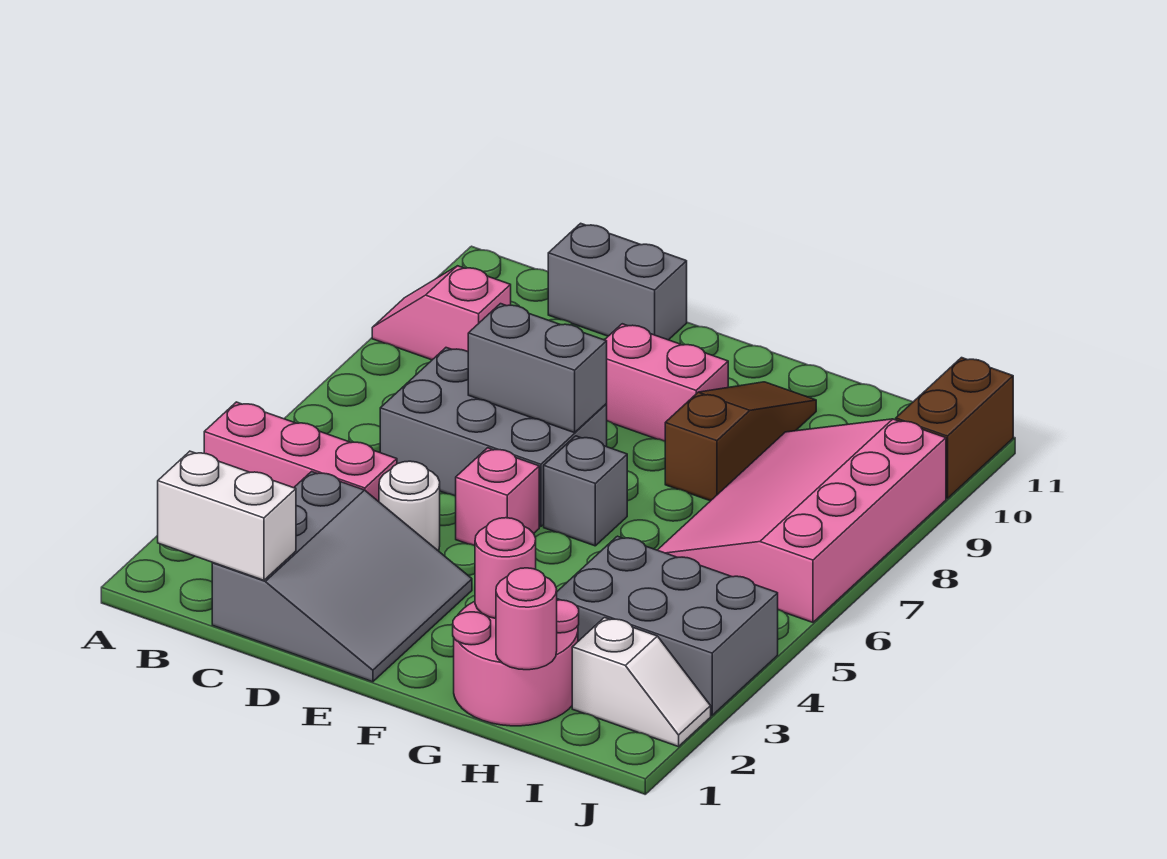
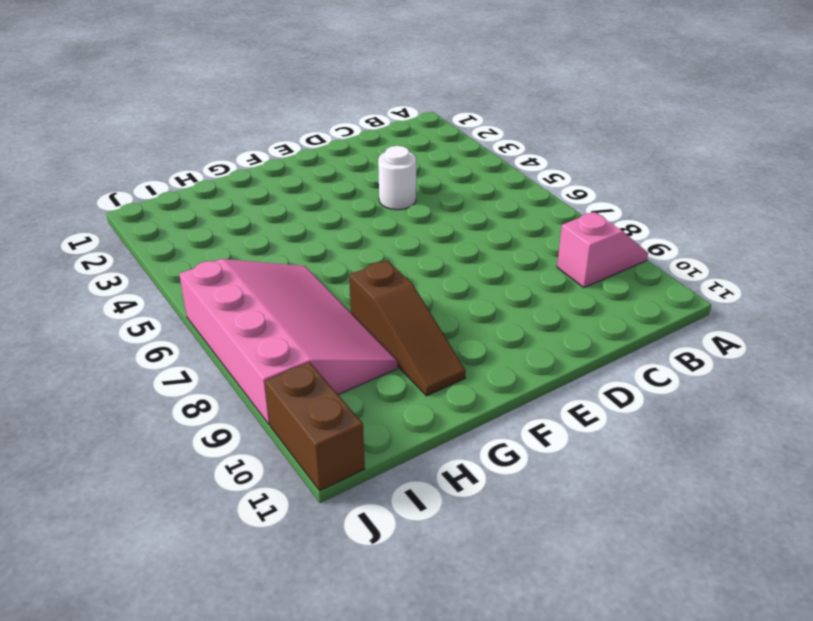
none -> pink 1x3 brick [204,402,397,502]
none -> grey 3x3 slope [212,471,472,682]
none -> grey 2x3 brick [380,348,607,527]

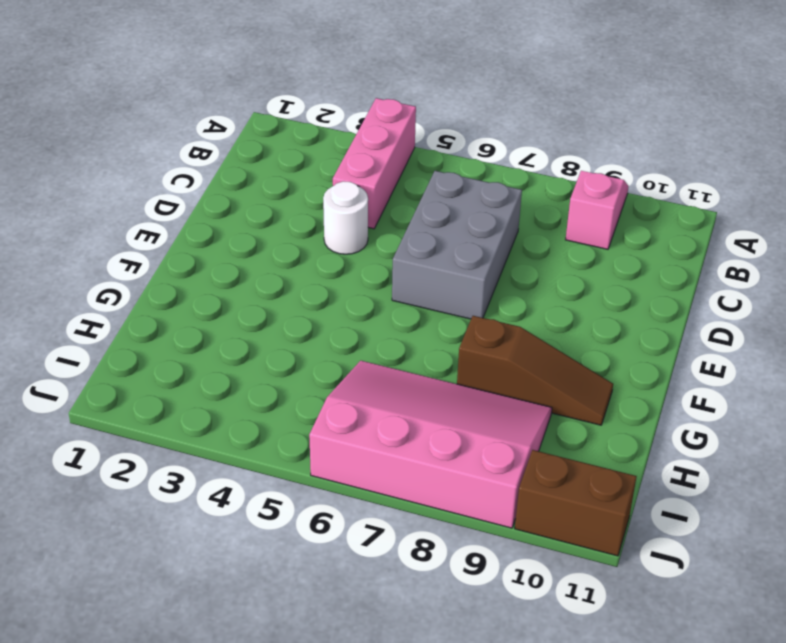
none -> grey 3x3 slope [212,471,472,682]
none -> grey 1x2 brick [548,223,687,340]
none -> pink 1x1 brick [456,448,539,546]

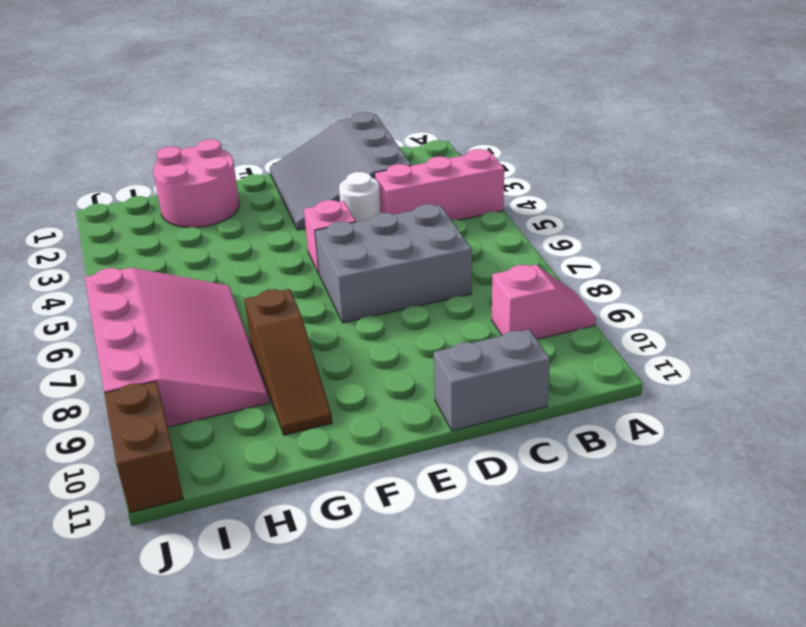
none -> pink 1x2 brick [605,324,728,441]
none -> grey 1x1 brick [544,436,627,546]
none -> grey 2x3 brick [557,536,778,715]

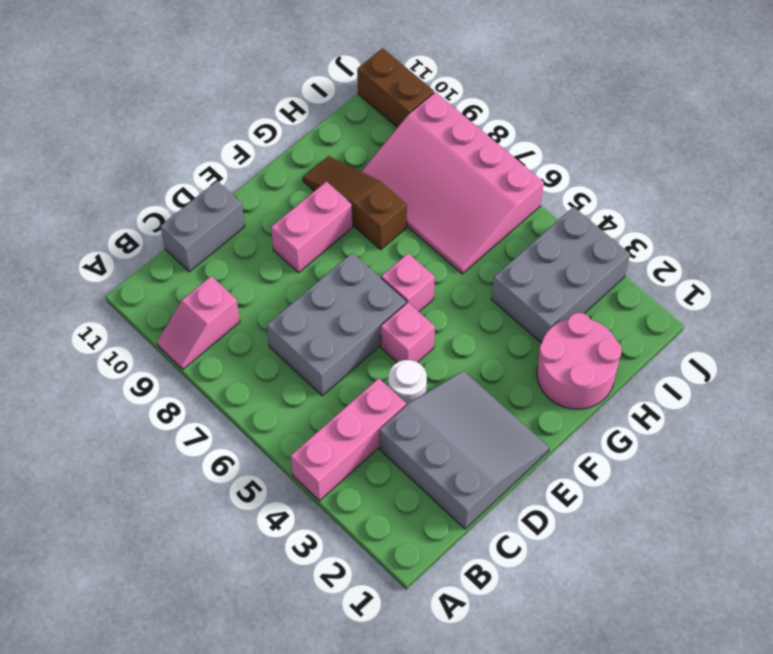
pink 1x1 brick [381,253,435,312] -> grey 1x1 brick [544,436,627,546]
none -> white 1x2 slope [572,618,711,747]
none -> white 1x2 brick [158,451,296,580]
none -> grey 1x2 brick [468,304,607,433]

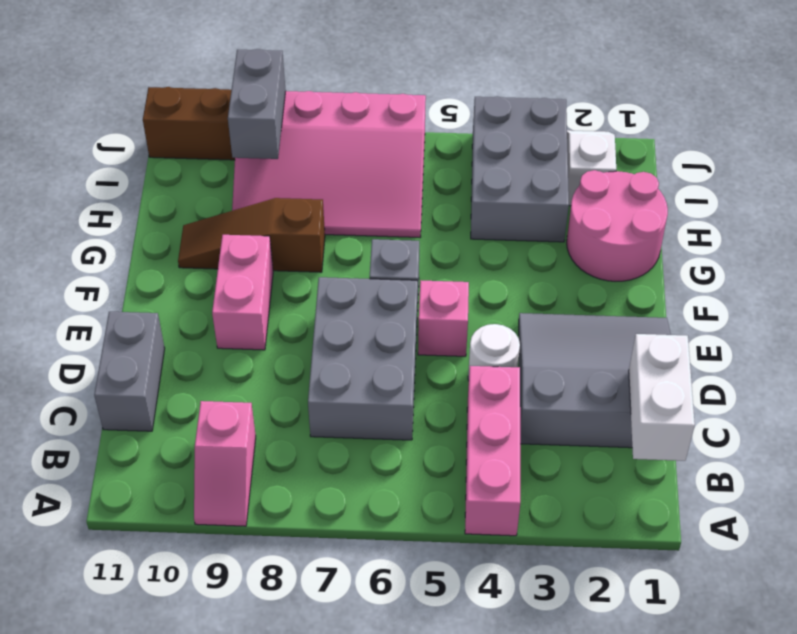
grey 1x2 brick [228,49,286,159] -> grey 1x2 brick moved to [468,304,607,433]
none -> pink 1x1 round brick [475,518,536,618]
none -> pink 1x1 round brick [496,568,557,670]

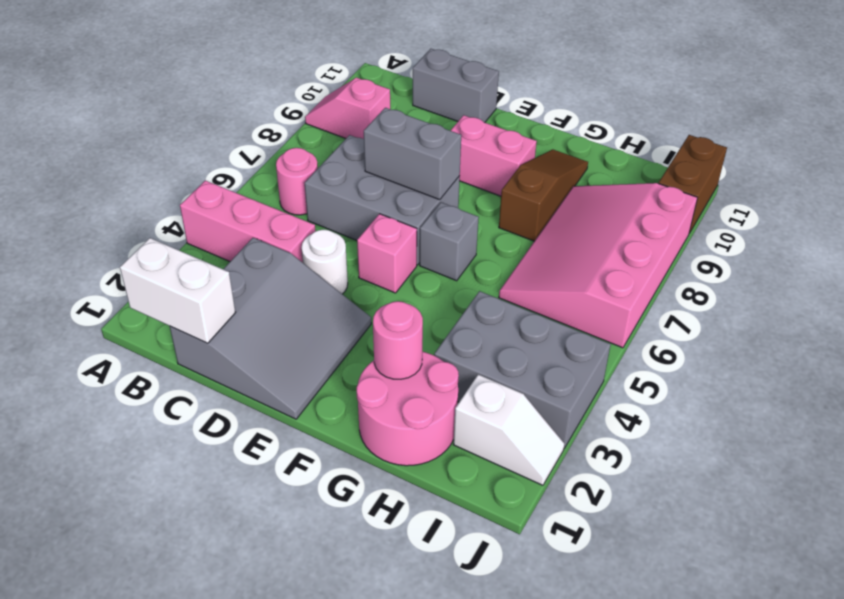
pink 1x1 round brick [276,148,318,215] -> pink 1x1 round brick moved to [496,568,557,670]

